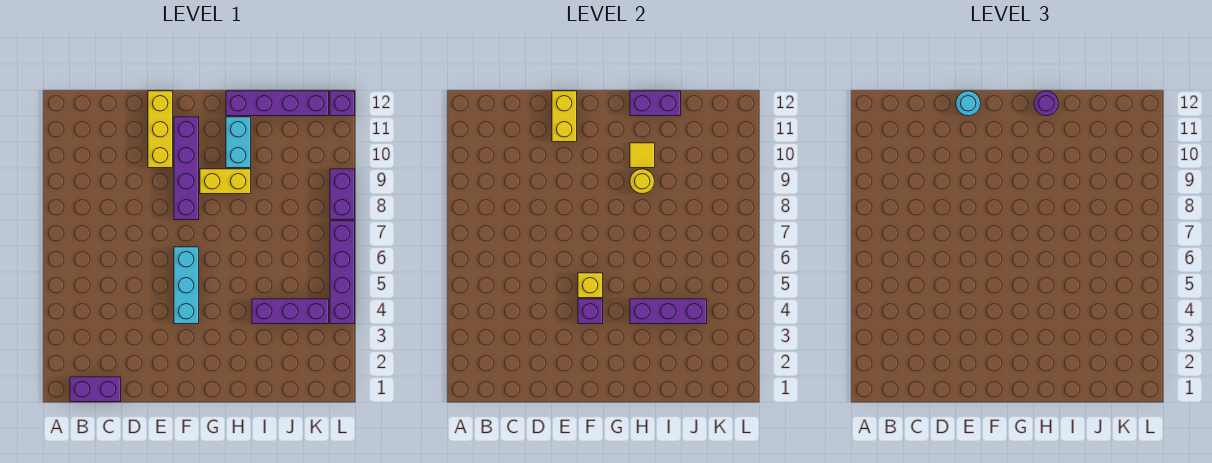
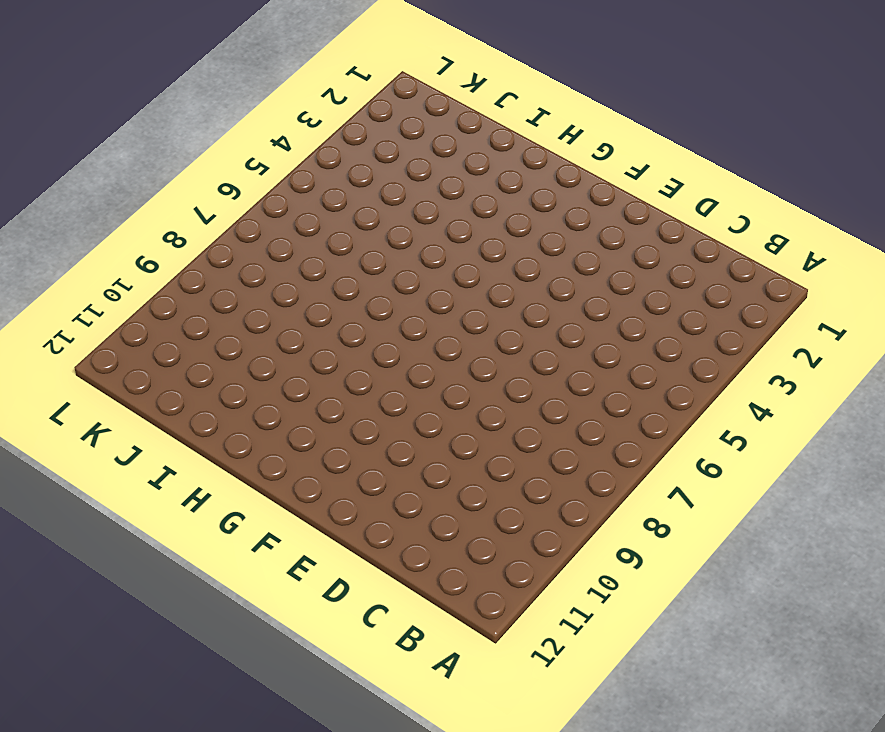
none -> purple 1x2 brick [70,377,121,402]
none -> yellow 1x3 brick [148,91,173,168]
none -> cyan 1x3 brick [174,247,199,324]

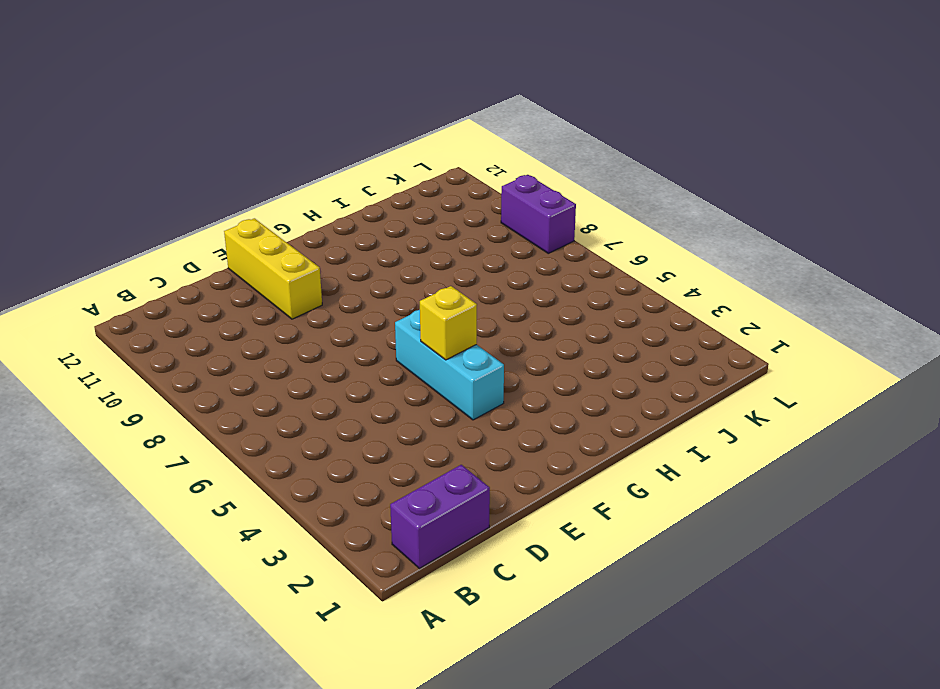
none -> purple 1x4 brick [174,117,199,220]
none -> yellow 1x2 brick [200,169,251,194]
none -> cyan 1x2 brick [226,117,251,168]

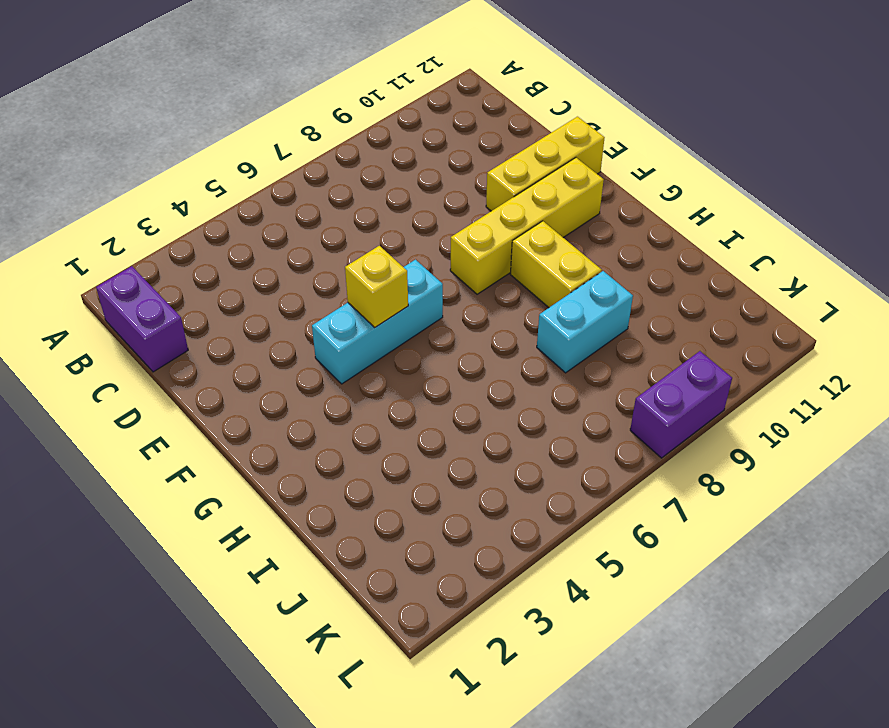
yellow 1x4 brick [450,158,604,294] -> purple 1x4 brick [174,117,199,220]
cyan 1x2 brick [537,271,633,373] -> cyan 1x2 brick moved to [226,117,251,168]
none -> purple 1x4 brick [226,91,329,116]
none -> purple 1x3 brick [252,299,329,324]
none -> purple 1x4 brick [330,221,355,324]

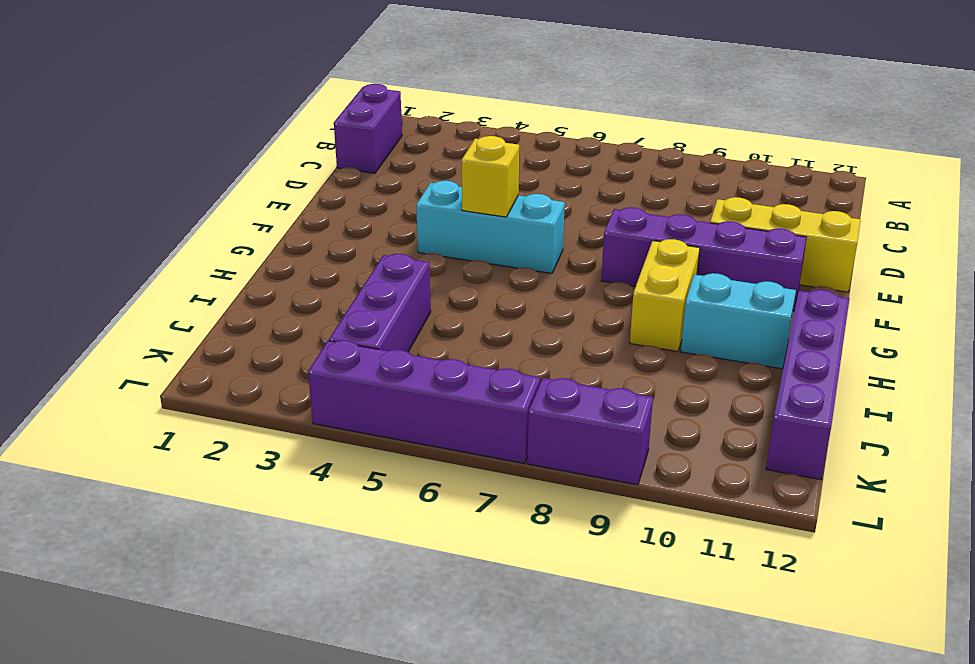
none -> purple 1x1 brick [330,91,355,116]
none -> yellow 1x2 brick [552,91,577,142]
none -> purple 1x1 brick [578,299,603,324]

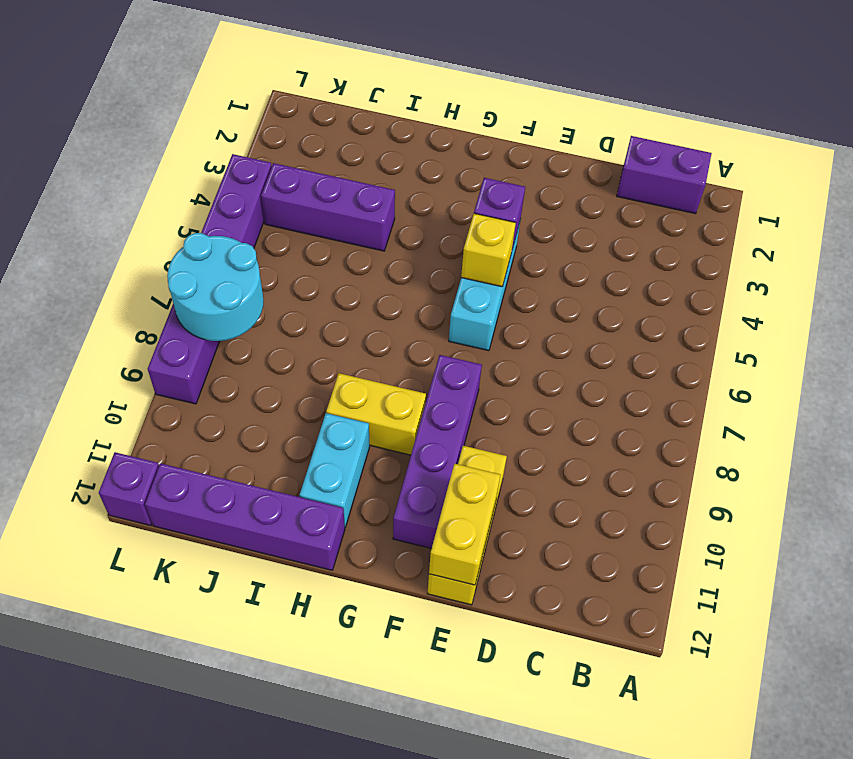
cyan 2x2 round brick [167,233,264,341] -> none
none -> purple 1x3 brick [630,299,707,324]
none -> yellow 1x1 round brick [630,169,655,194]
none -> yellow 1x1 tile [630,143,655,168]

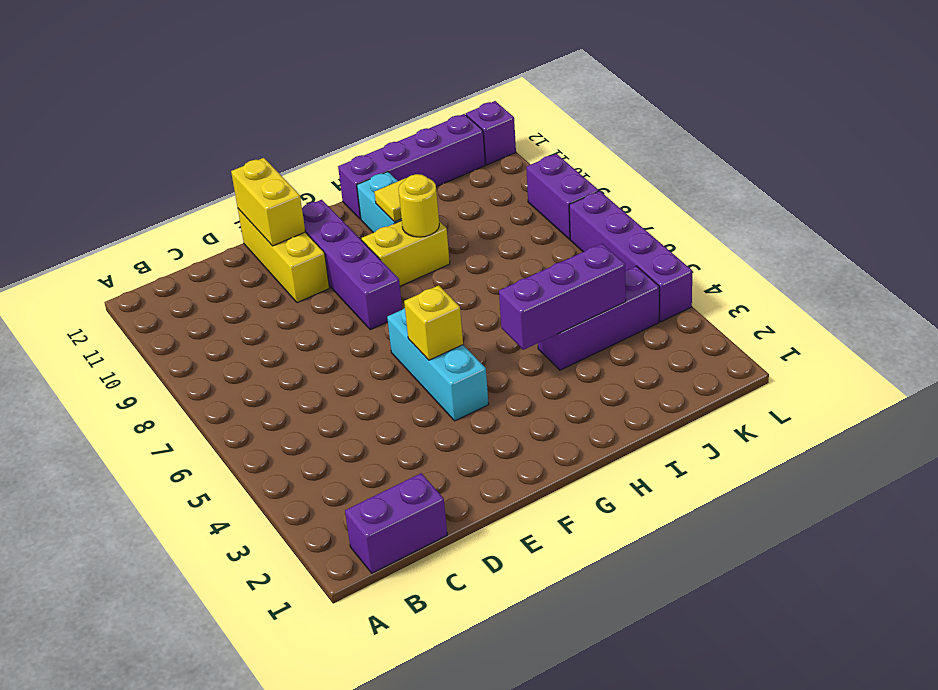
none -> purple 1x1 brick [578,299,603,324]
none -> purple 1x2 brick [630,91,681,116]
none -> cyan 1x1 round brick [956,91,981,116]

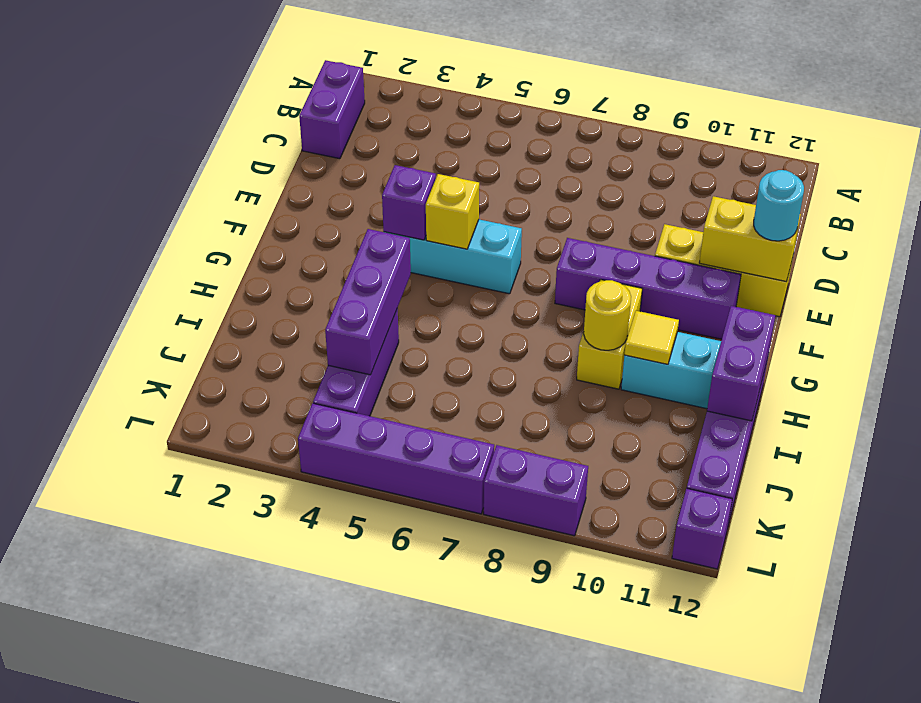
none -> purple 1x1 round brick [1034,91,1059,116]

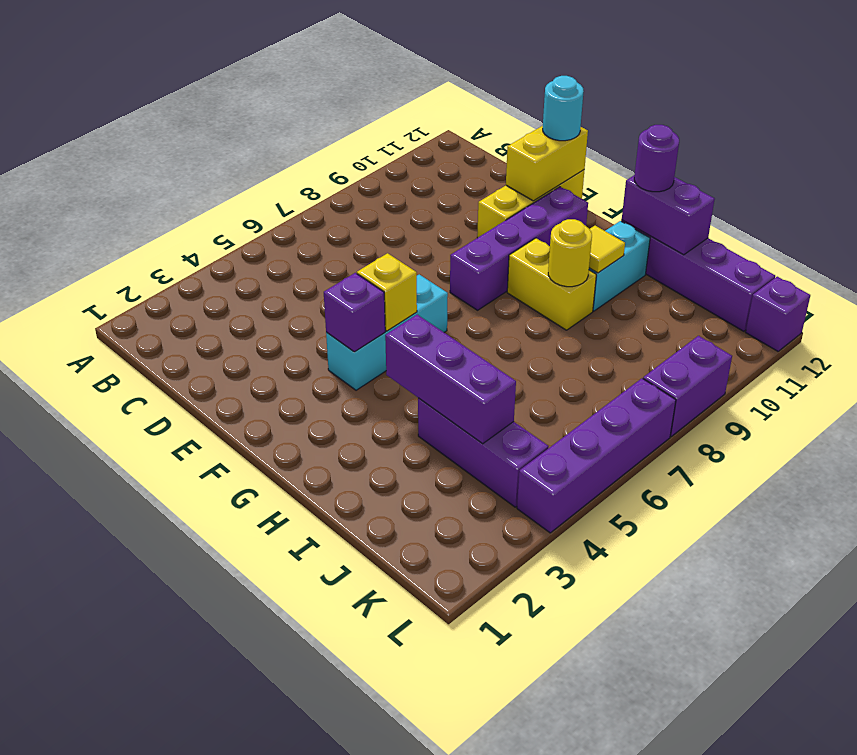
none -> purple 1x2 brick [70,377,121,402]

